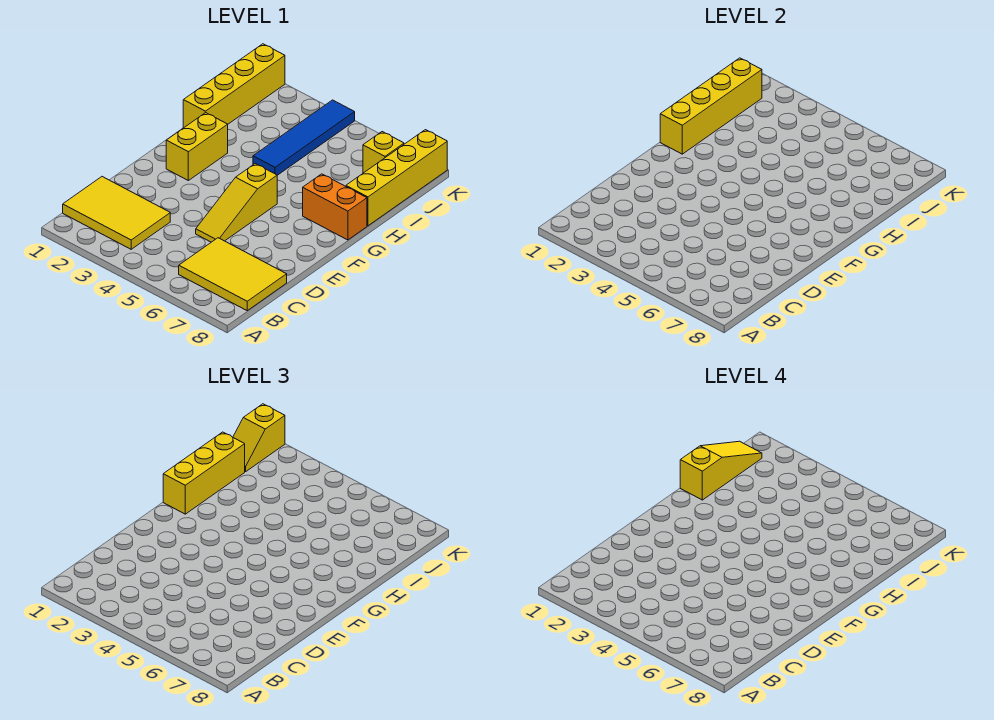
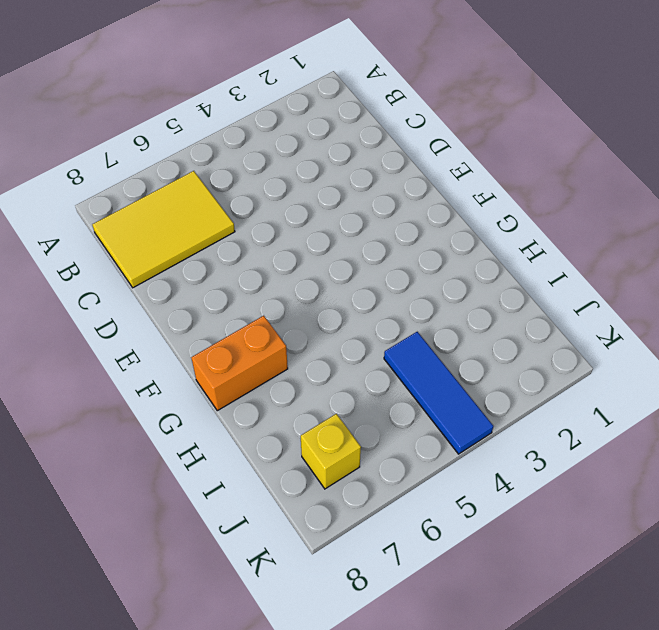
blue 1x3 tile [384,332,493,454] -> blue 1x4 tile [253,100,355,175]
none -> yellow 2x3 tile [63,177,170,249]
none -> yellow 1x3 slope [196,164,277,242]
none -> yellow 1x2 brick [166,113,228,180]

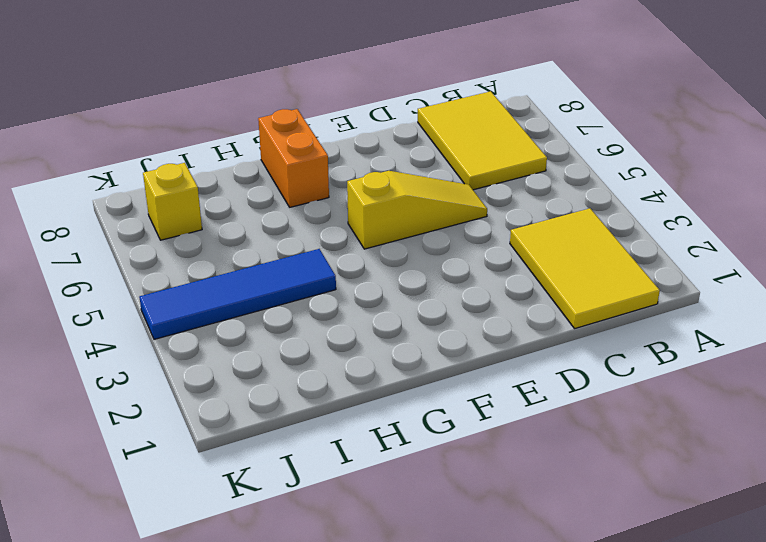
none -> yellow 1x2 brick [166,113,228,180]
none -> yellow 1x4 brick [183,44,285,128]
none -> yellow 1x4 brick [346,130,447,226]

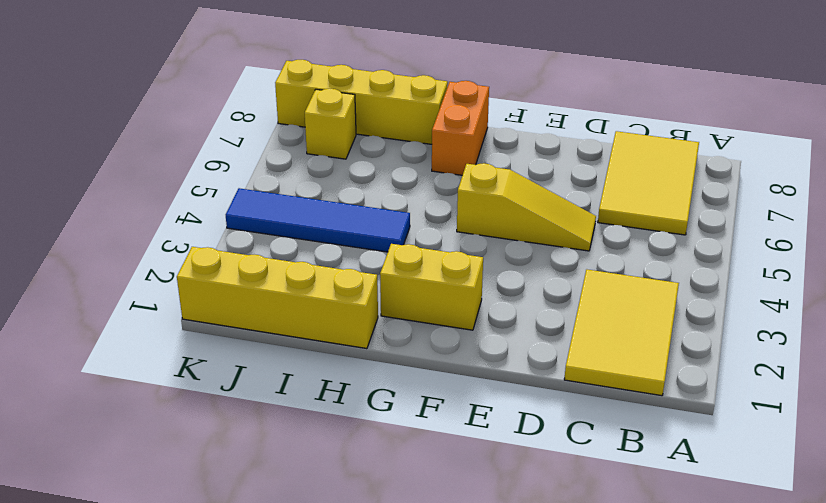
none -> yellow 1x4 brick [660,58,762,154]
none -> yellow 1x3 brick [163,432,245,514]
none -> yellow 1x2 slope [233,404,285,472]

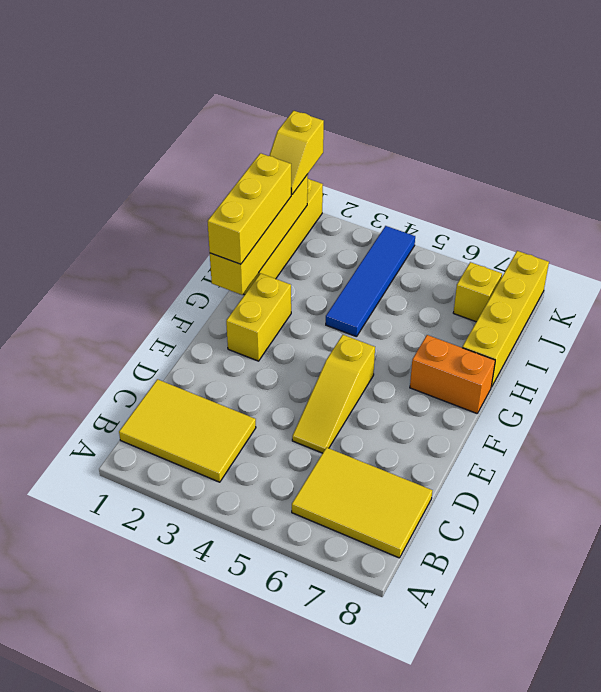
none -> yellow 1x3 slope [680,441,762,500]

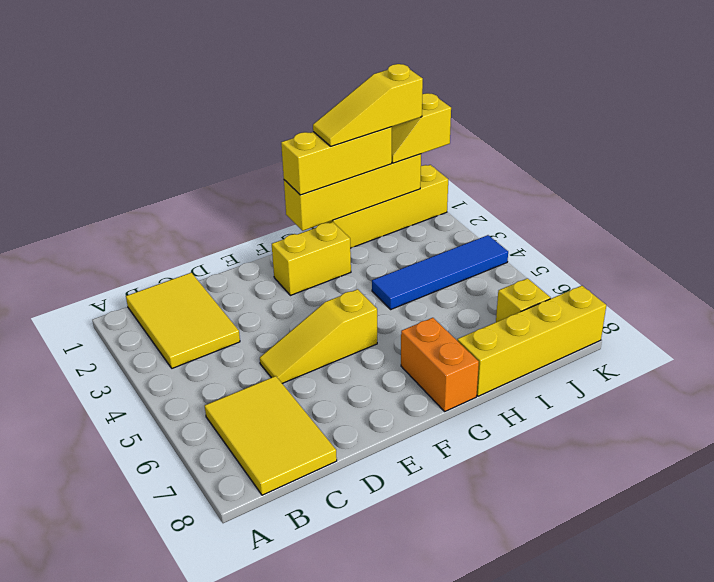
yellow 1x3 slope [313,64,423,146] -> yellow 1x3 slope turned to [680,441,762,500]

